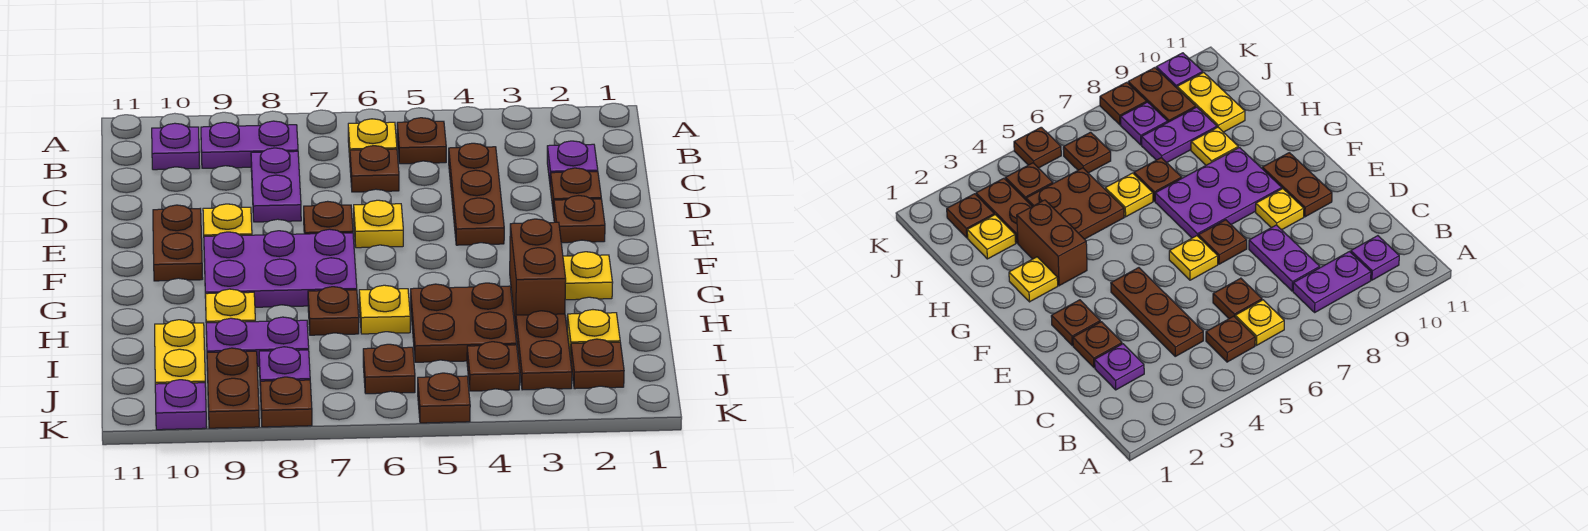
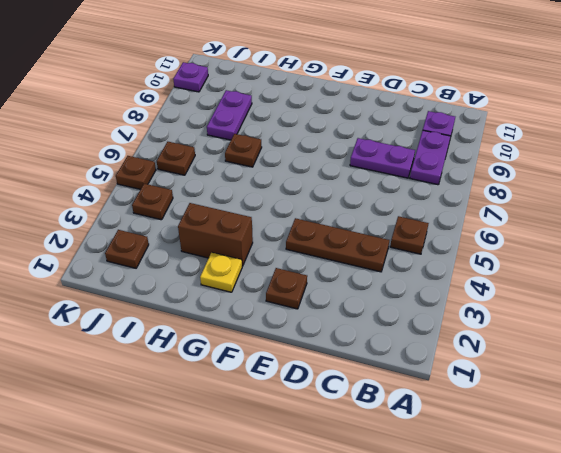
none -> yellow 1x1 plate [348,119,397,157]
none -> purple 1x1 plate [547,141,598,183]
none -> brown 1x1 plate [350,146,399,192]
none -> brown 1x1 plate [550,168,601,215]

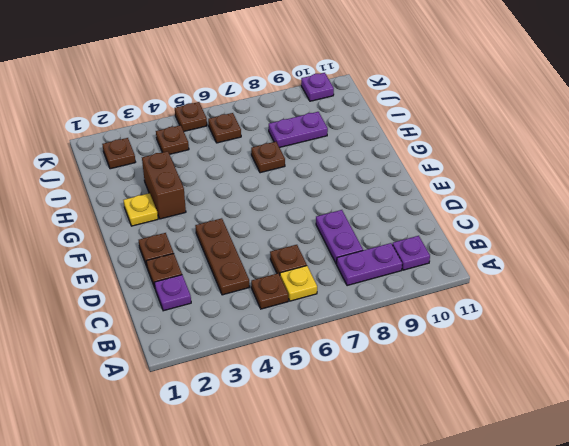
none -> yellow 1x1 plate [354,200,403,248]
none -> brown 1x1 plate [304,201,353,234]
none -> yellow 1x1 plate [203,204,252,236]
none -> brown 1x2 plate [153,205,203,281]

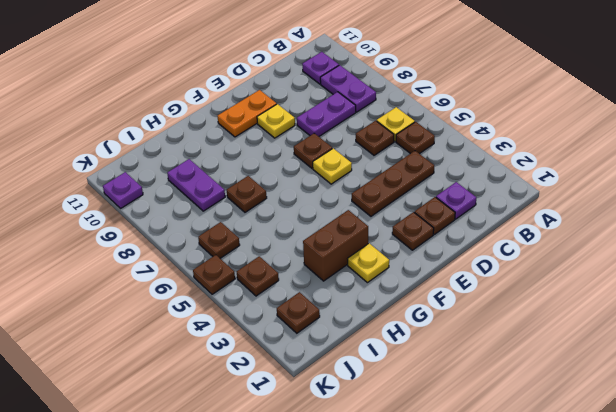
orange 1x2 plate [218,90,277,137] -> brown 1x2 plate [153,205,203,281]
none -> purple 2x3 plate [204,229,357,307]
none -> brown 2x2 plate [411,283,517,362]
none -> yellow 1x1 plate [359,285,410,334]
none -> yellow 1x1 plate [205,289,255,323]

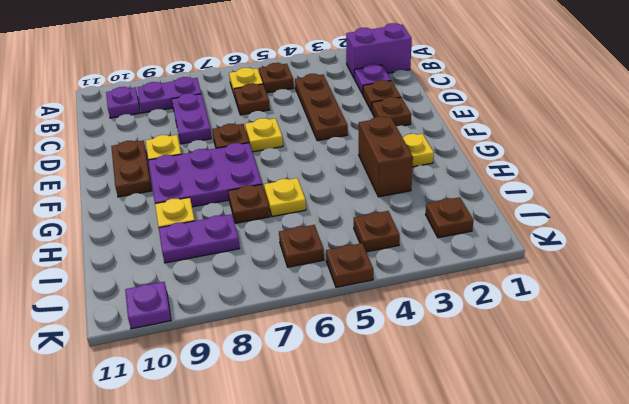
purple 1x2 brick [346,23,412,79] -> none
none -> brown 2x2 plate [411,283,517,362]
none -> yellow 1x1 plate [567,310,620,358]
none -> brown 1x2 plate [516,311,572,390]
none -> yellow 1x2 plate [155,320,205,384]

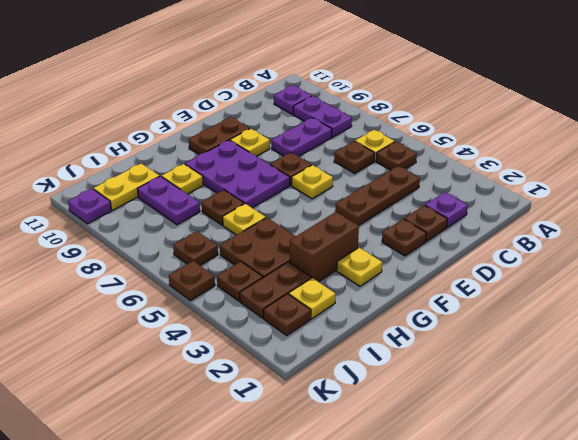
none -> purple 1x1 plate [259,347,310,394]
none -> brown 1x2 plate [207,348,259,428]
none -> brown 1x1 plate [260,377,312,427]

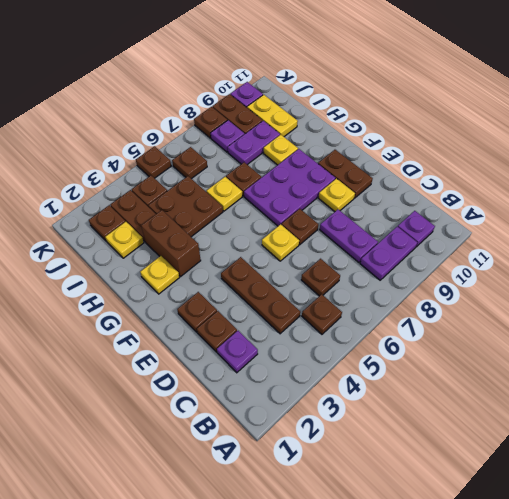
none -> yellow 1x1 plate [348,119,397,157]

